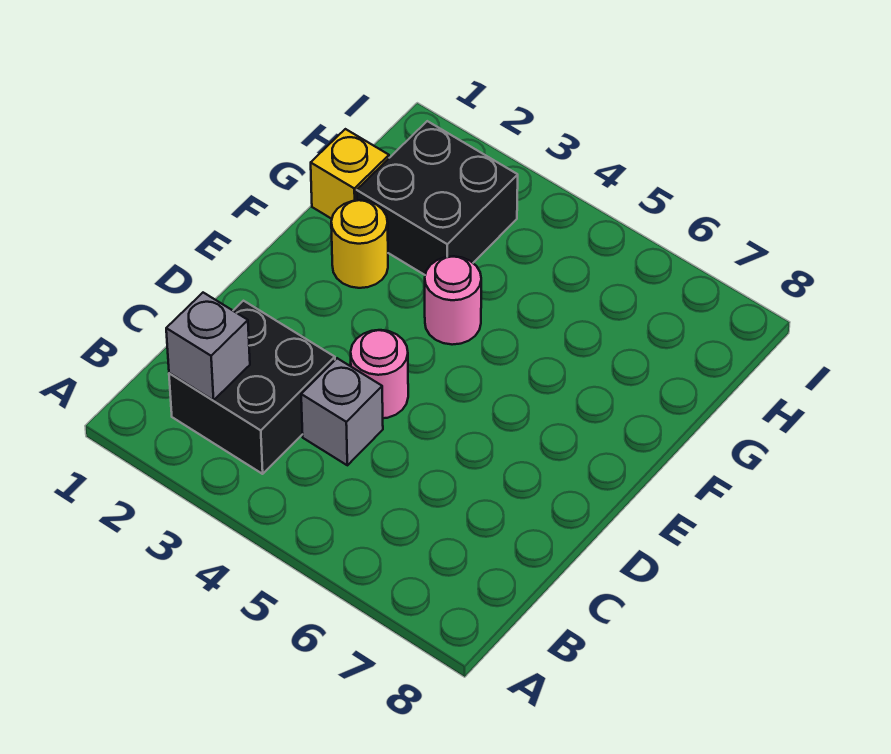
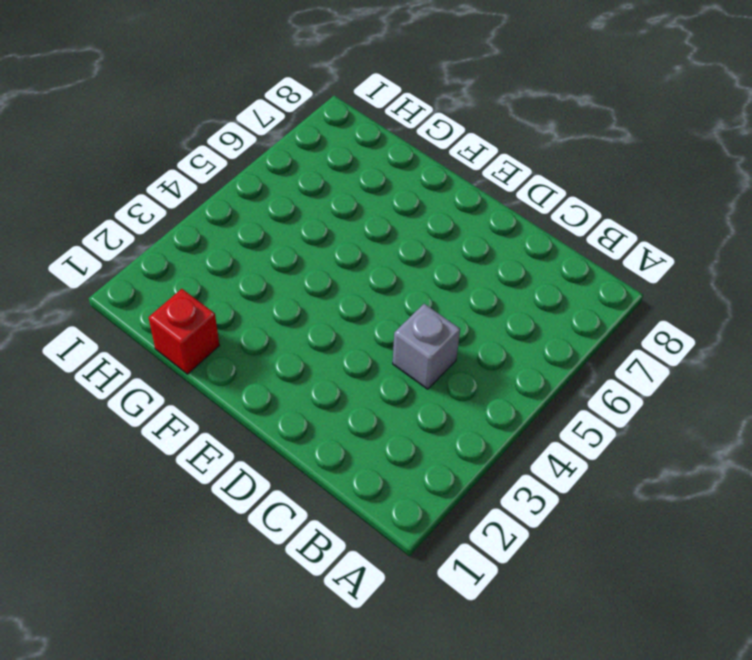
red 1x1 brick [149,289,220,374] -> yellow 1x1 brick [311,129,389,219]
none -> black 2x2 brick [169,301,335,474]
none -> pink 1x1 round brick [351,330,408,418]

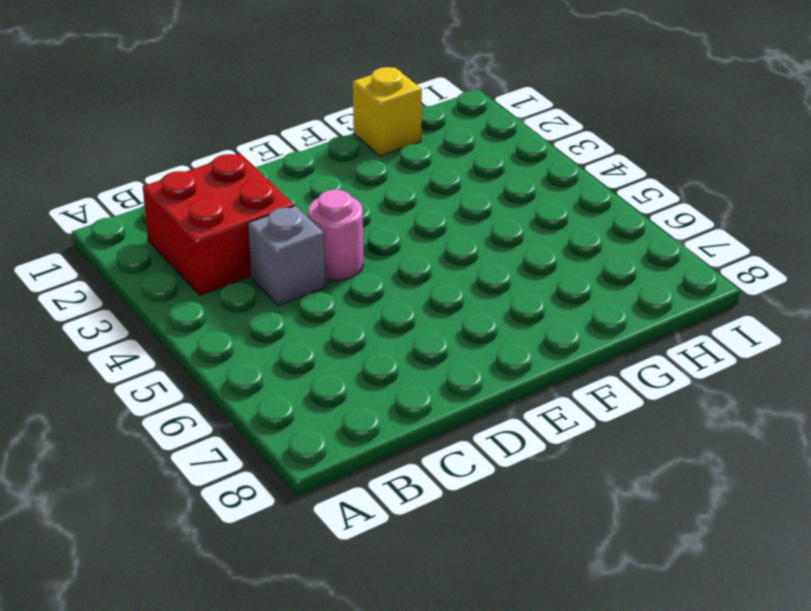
red 2x2 brick [143,153,294,295] -> black 2x2 brick [169,301,335,474]
none -> yellow 1x1 round brick [331,200,388,288]
none -> pink 1x1 round brick [425,256,481,345]

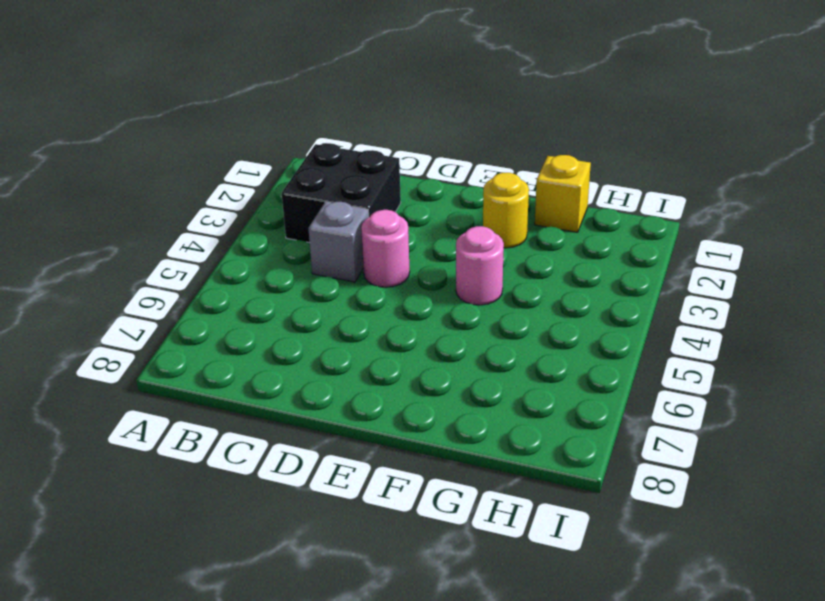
none -> black 2x2 brick [357,121,518,275]
none -> grey 1x1 brick [166,293,250,400]

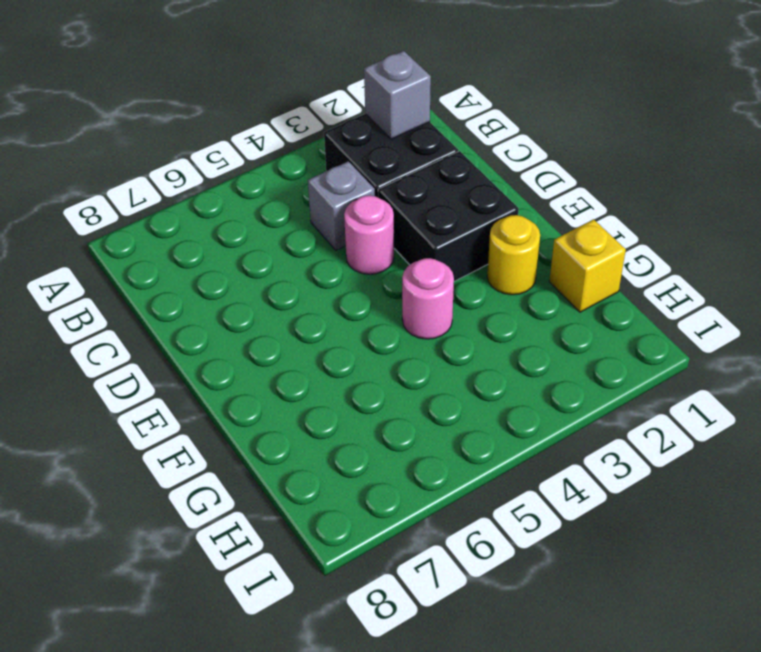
black 2x2 brick [378,151,519,281] -> black 2x2 brick moved to [357,121,518,275]

